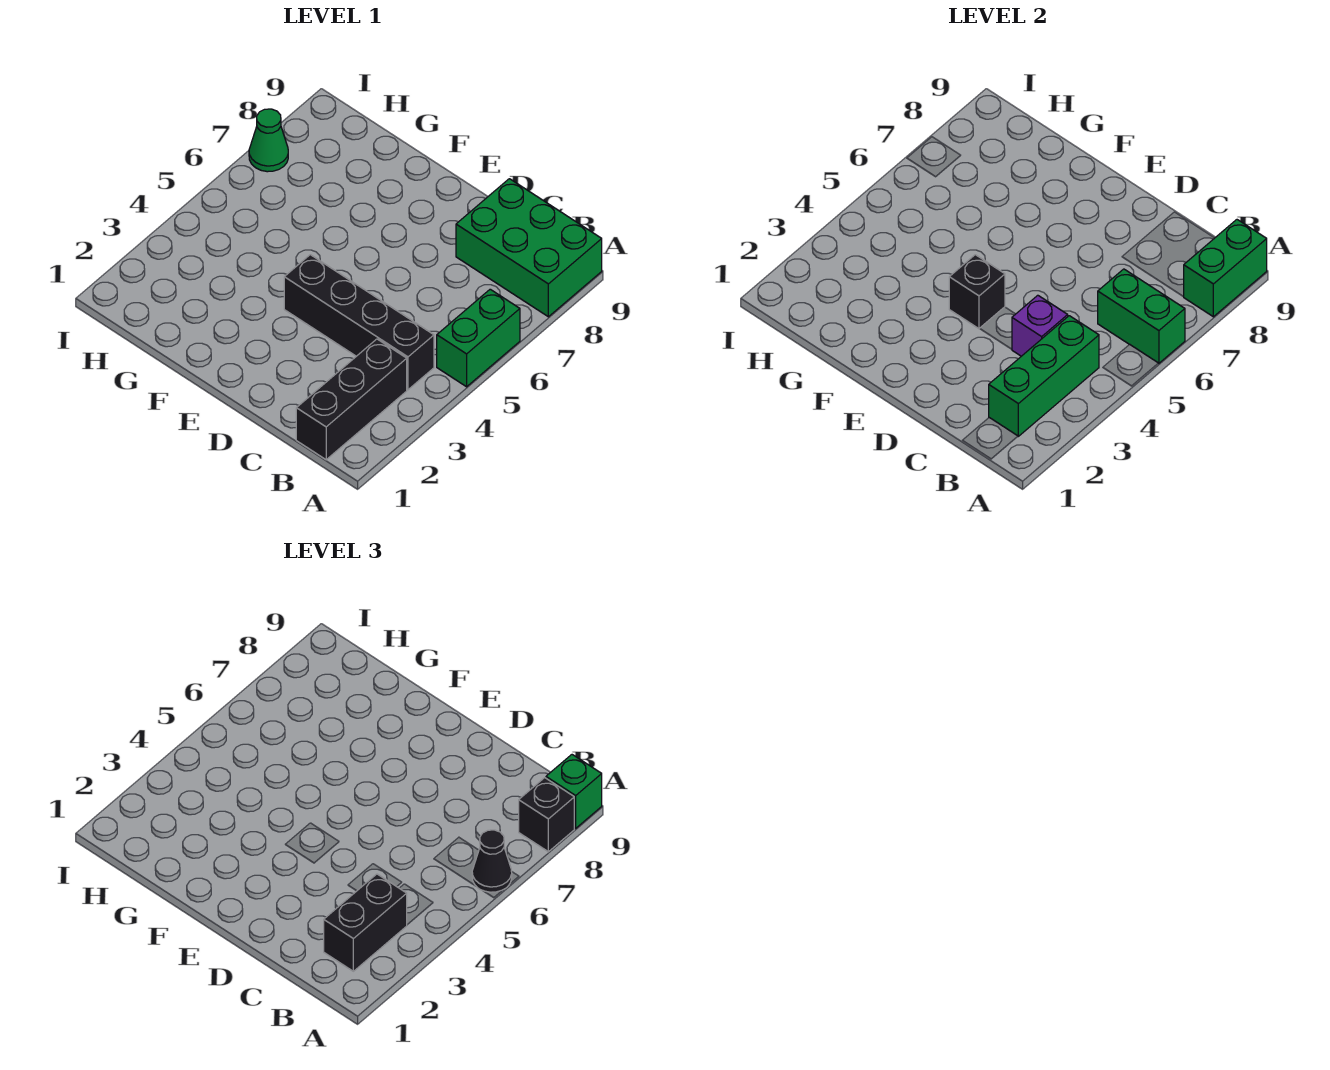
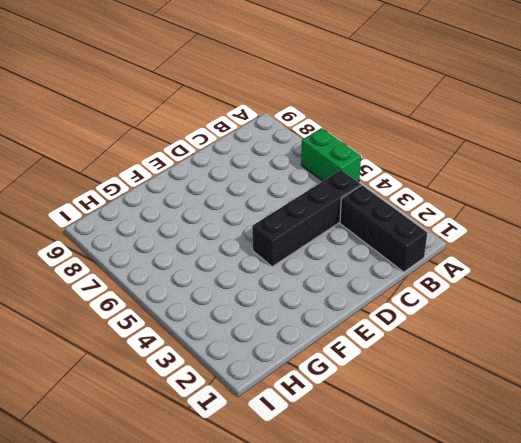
none -> green 2x3 brick [456,179,602,317]
none -> green 1x1 cone [249,109,288,172]
none -> green 1x2 brick [1098,269,1185,363]

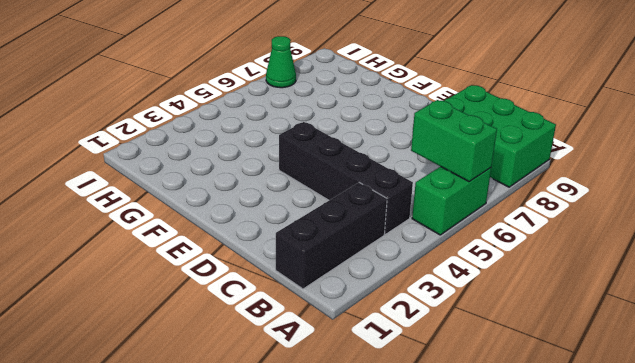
none -> green 1x2 brick [1184,220,1267,317]
none -> green 1x3 brick [989,316,1099,436]
none -> purple 1x1 brick [1012,295,1068,356]

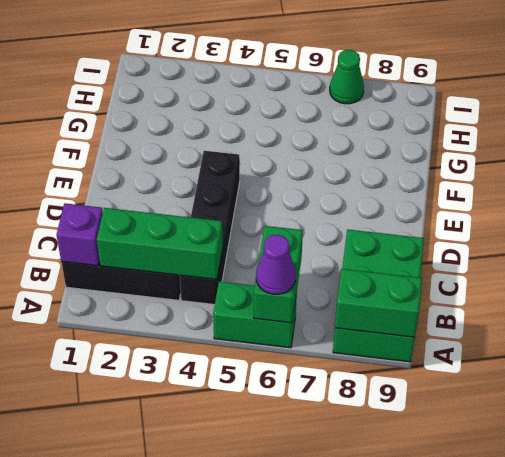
purple 1x1 cone [256,235,296,294] -> black 1x1 cone [472,830,512,892]
purple 1x1 brick [57,203,103,266] -> purple 1x1 brick moved to [1012,295,1068,356]
none -> black 1x1 brick [949,255,1005,329]
none -> black 1x1 brick [519,778,574,852]
none -> green 1x1 brick [546,755,602,828]

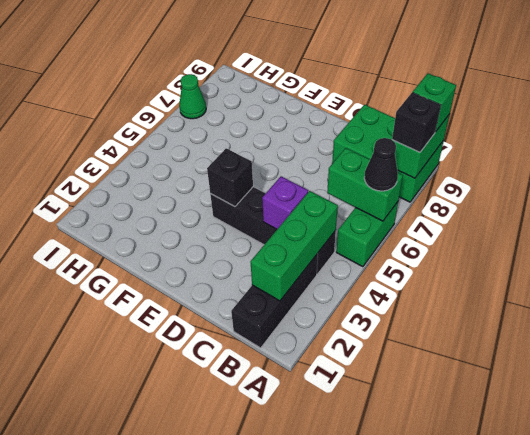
none -> black 1x2 brick [324,874,407,971]

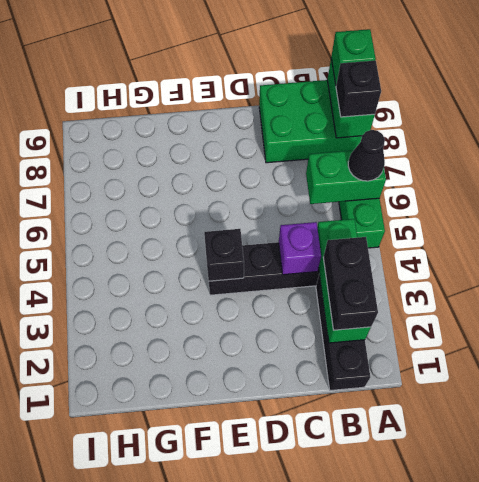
none -> green 1x1 cone [249,109,288,172]

